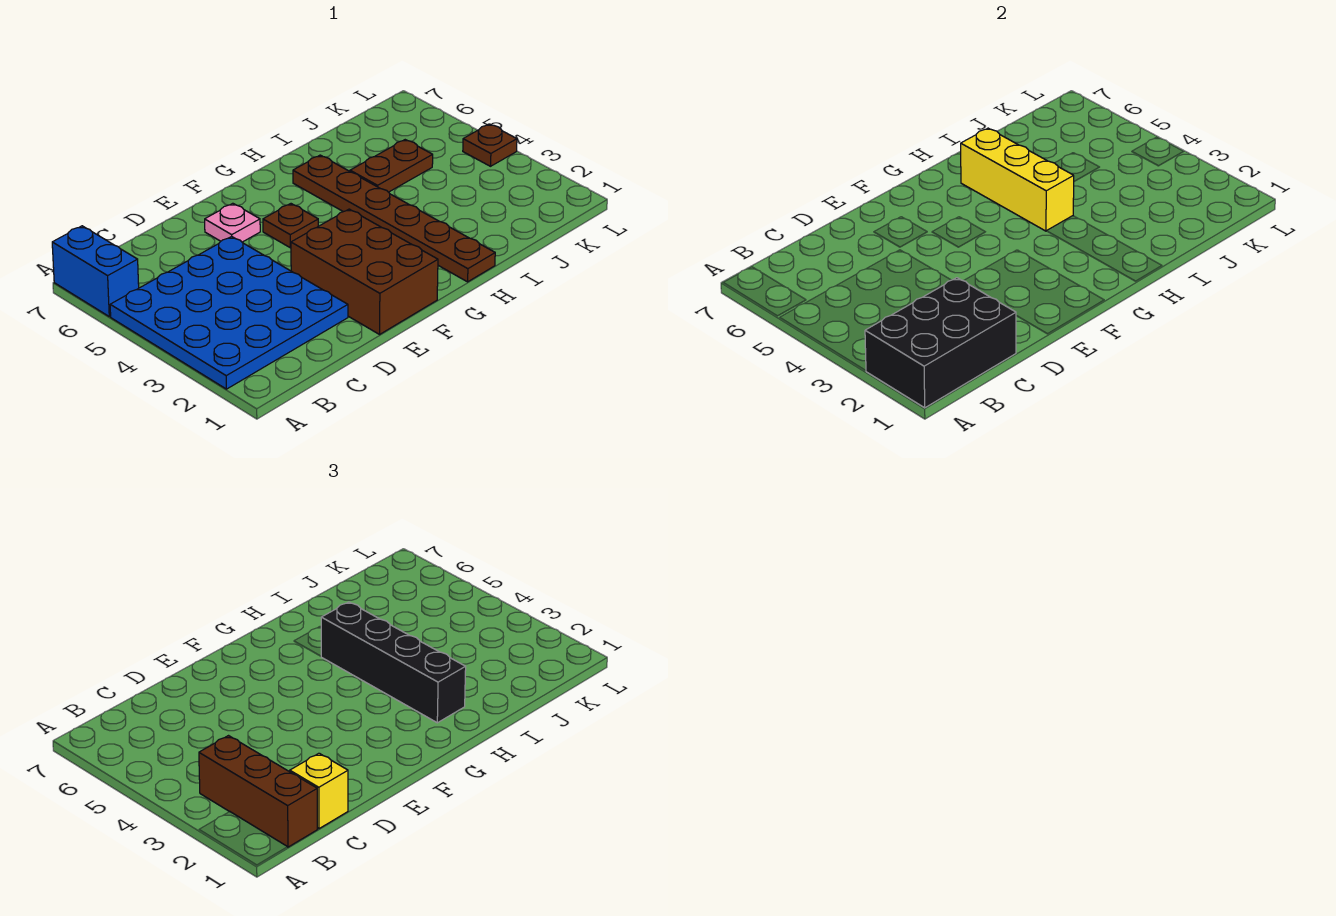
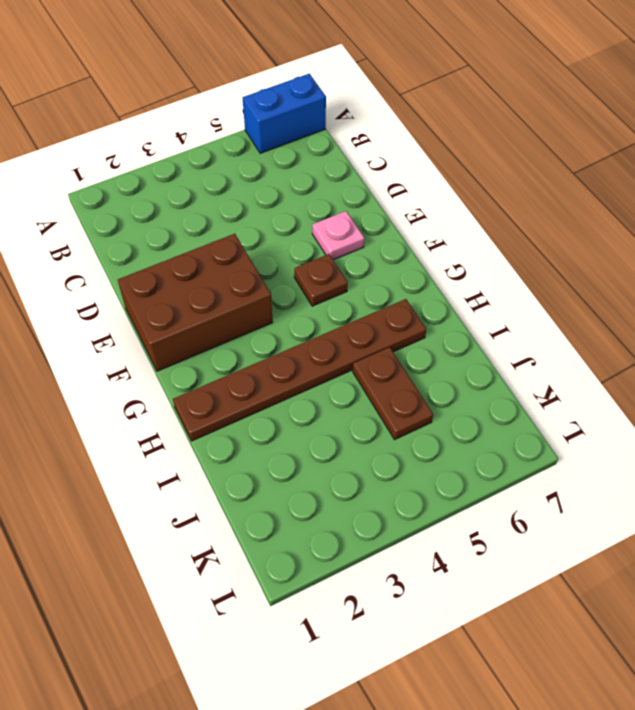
none -> blue 4x4 plate [110,236,348,389]
none -> brown 1x1 plate [463,124,517,166]
none -> black 2x3 brick [865,278,1016,408]

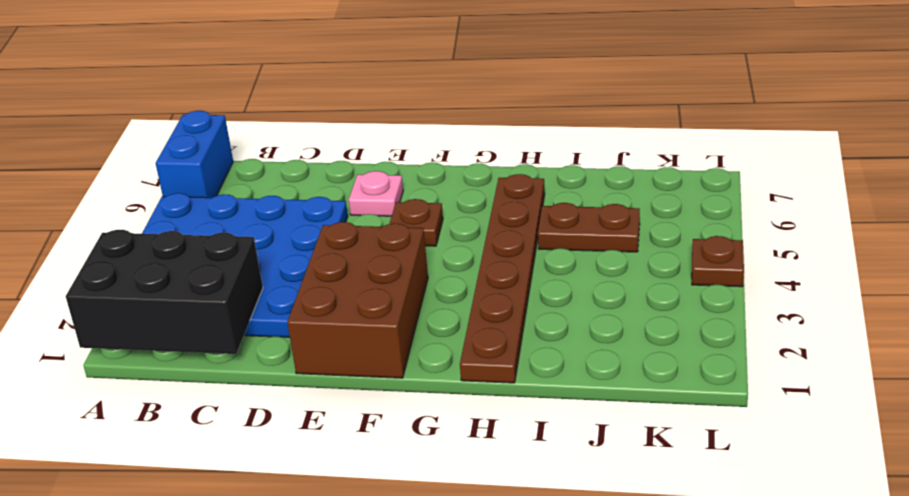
none -> yellow 1x3 brick [961,128,1074,231]
none -> brown 1x3 brick [199,736,317,847]
none -> yellow 1x1 brick [290,753,348,829]

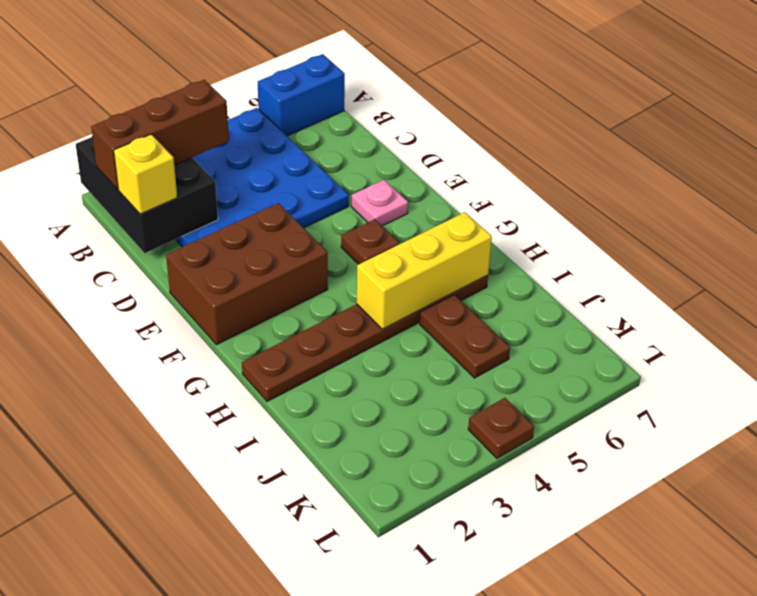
none -> black 1x4 brick [321,602,466,723]

